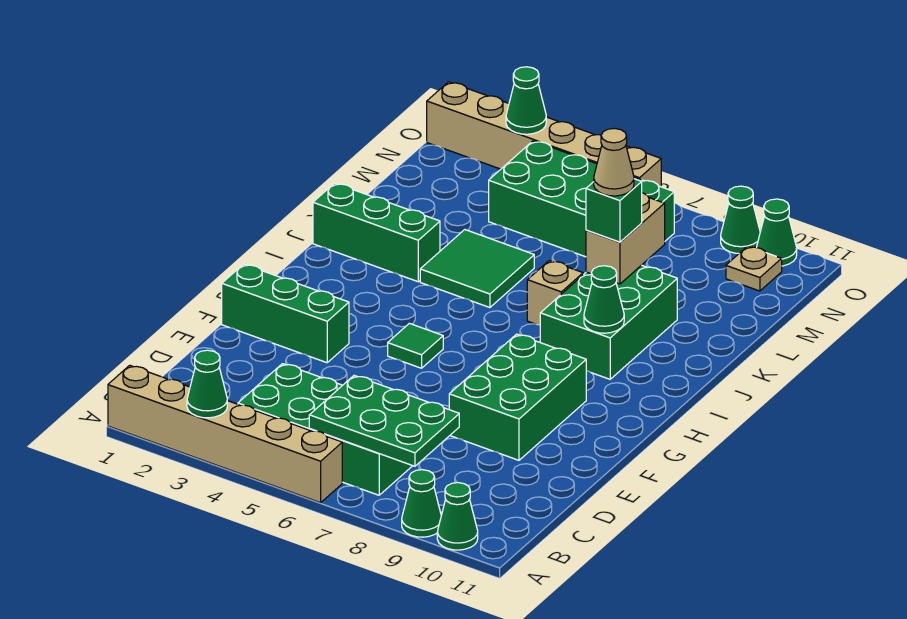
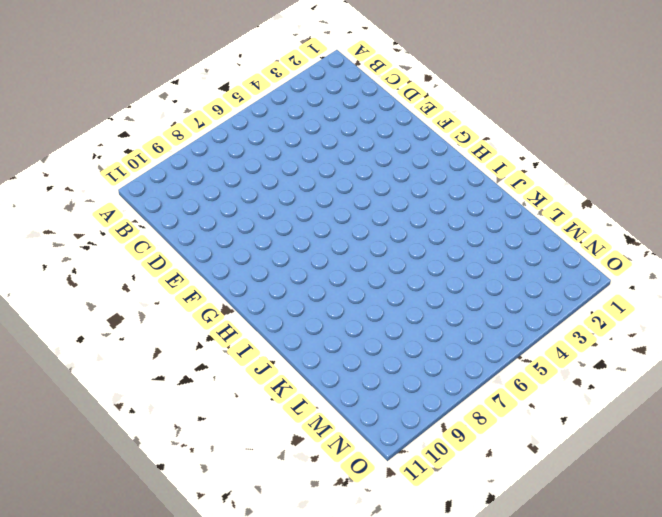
none -> tan 1x6 brick [108,365,342,503]
none -> green 1x1 cone [402,470,441,537]
none -> green 1x1 cone [437,483,478,550]

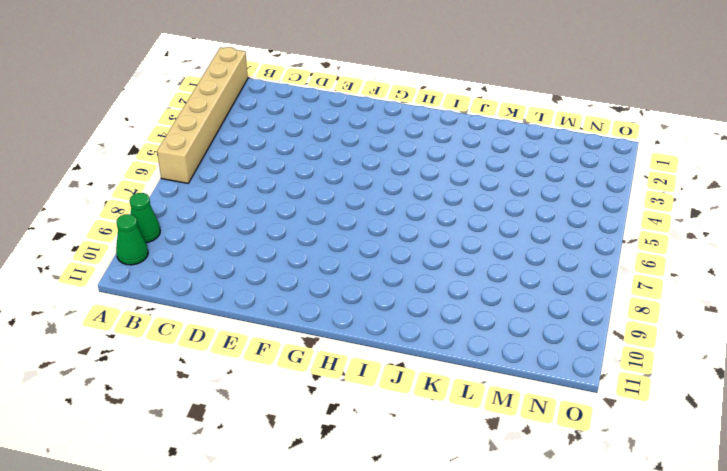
none -> green 2x4 brick [238,364,412,495]
none -> green 2x3 brick [449,334,586,460]
none -> green 1x3 brick [222,264,349,363]

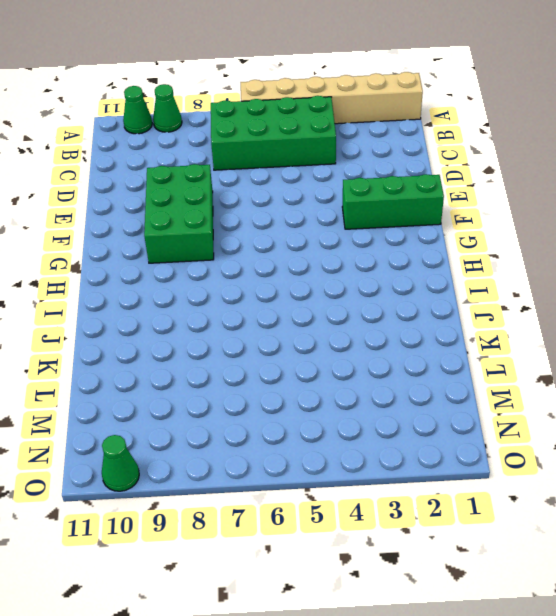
none -> green 1x1 tile [388,323,443,368]
none -> green 2x3 brick [540,265,677,379]
none -> green 1x3 brick [313,183,440,282]

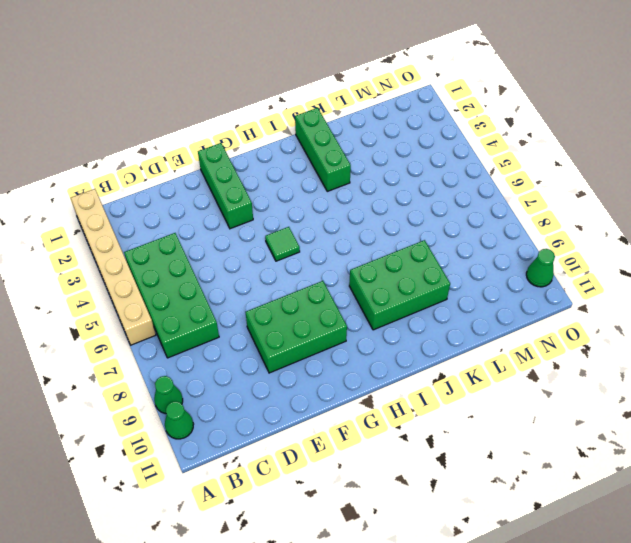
none -> green 2x2 tile [420,230,534,308]
none -> tan 1x1 brick [527,261,583,325]
none -> green 2x4 brick [489,141,674,257]

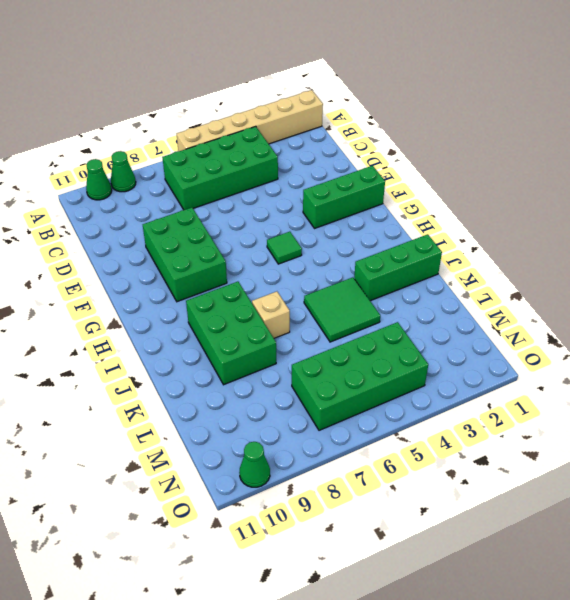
none -> tan 1x1 plate [726,246,782,291]
none -> tan 1x6 brick [427,82,661,187]
none -> green 1x1 cone [721,186,760,253]

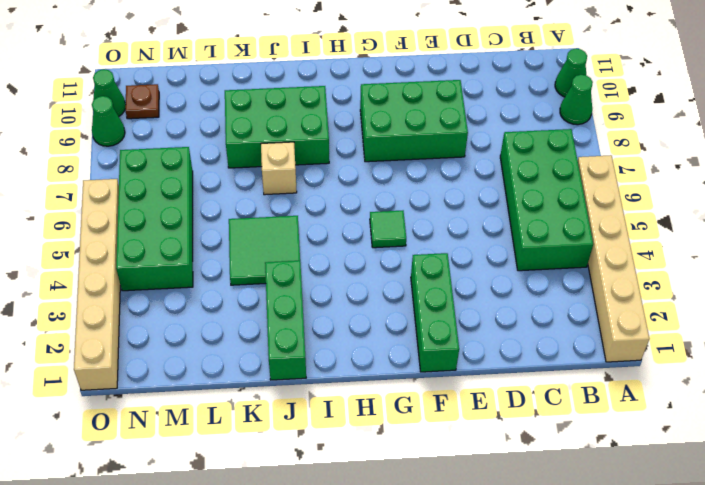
brown 1x1 plate [125,84,159,119] -> tan 1x1 plate [726,246,782,291]
none -> green 1x1 cone [187,350,227,418]
none -> green 2x3 plate [309,376,459,466]
none -> green 1x1 cone [584,266,624,333]

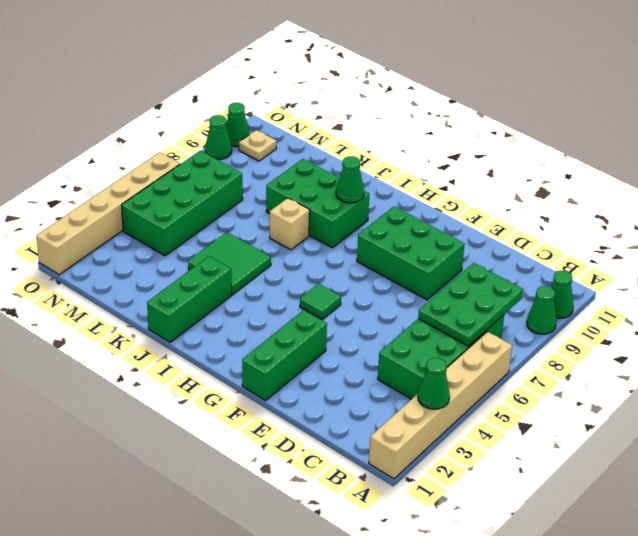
none -> tan 1x2 brick [586,193,665,284]
none -> green 1x1 cone [506,67,546,134]
none -> green 1x1 brick [586,179,642,242]

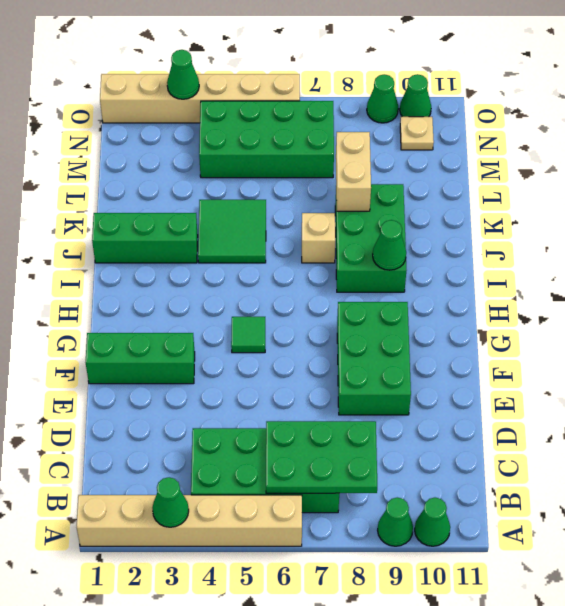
none -> green 1x1 brick [586,179,642,242]
none -> tan 1x1 cone [594,128,634,196]

